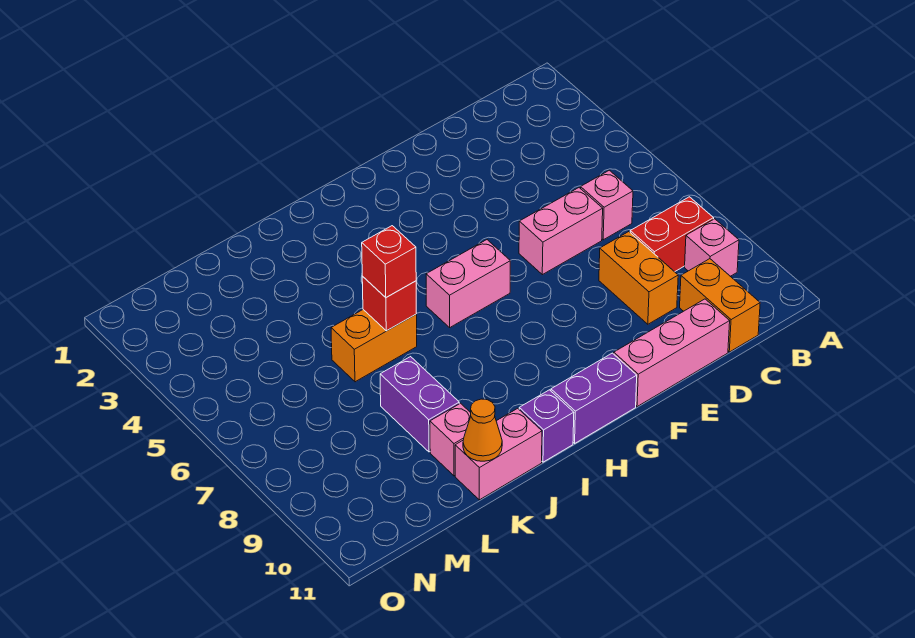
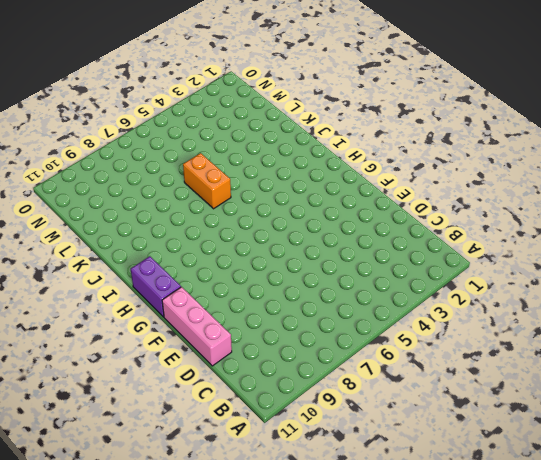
none -> red 1x2 brick [630,197,714,272]
none -> pink 1x1 brick [685,219,739,276]
none -> pink 1x1 brick [581,170,633,240]

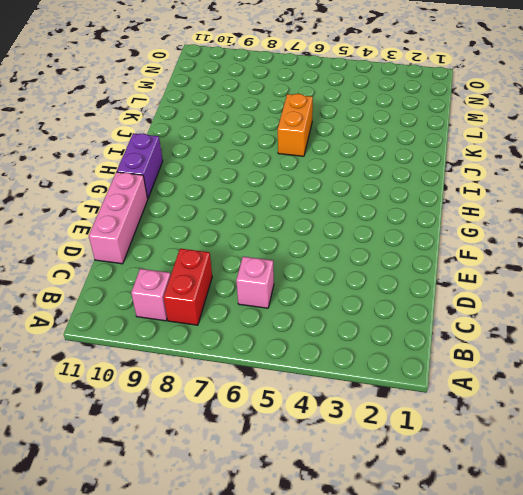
none -> orange 1x2 brick [680,259,760,352]
none -> pink 1x2 brick [519,188,603,275]
none -> orange 1x2 brick [599,232,678,324]

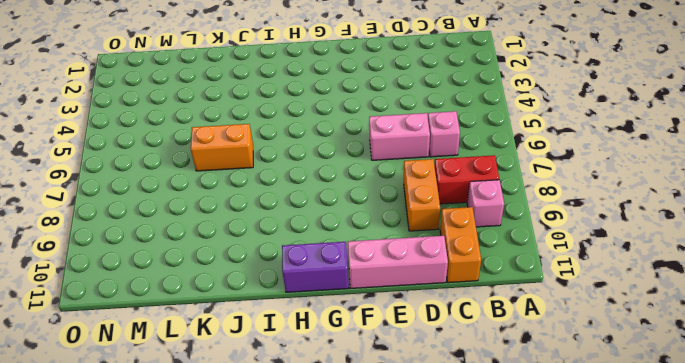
none -> pink 1x2 brick [426,240,510,327]
none -> purple 1x1 brick [519,390,574,462]
none -> pink 1x2 brick [455,408,542,500]

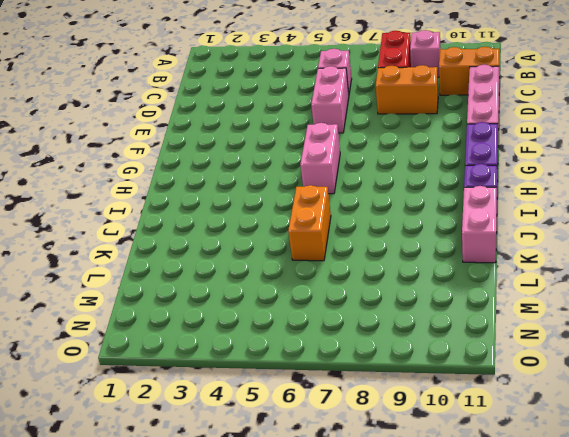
none -> purple 1x2 brick [380,357,459,452]
none -> pink 1x1 brick [430,403,471,476]
none -> red 1x1 brick [362,276,417,331]

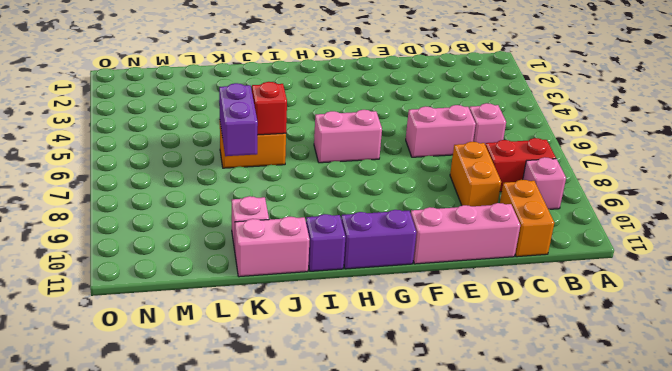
purple 1x2 brick [219,83,258,156] -> purple 1x2 brick moved to [380,357,459,452]
none -> orange 1x1 cone [463,399,502,461]
none -> red 1x1 brick [362,226,416,297]

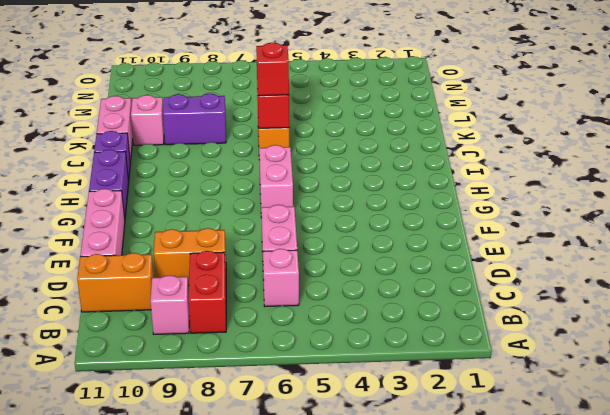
none -> orange 1x1 cone [463,399,502,461]

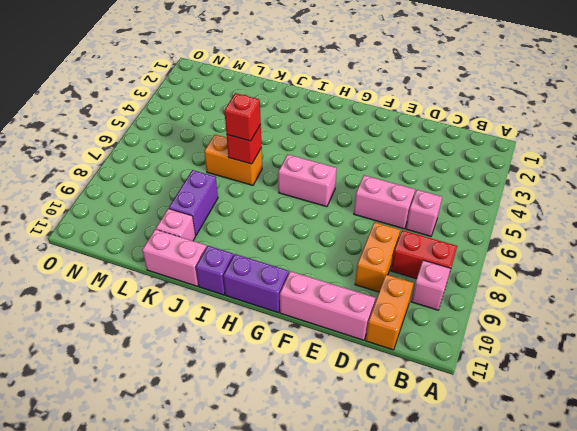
none -> orange 1x1 cone [463,399,502,461]

